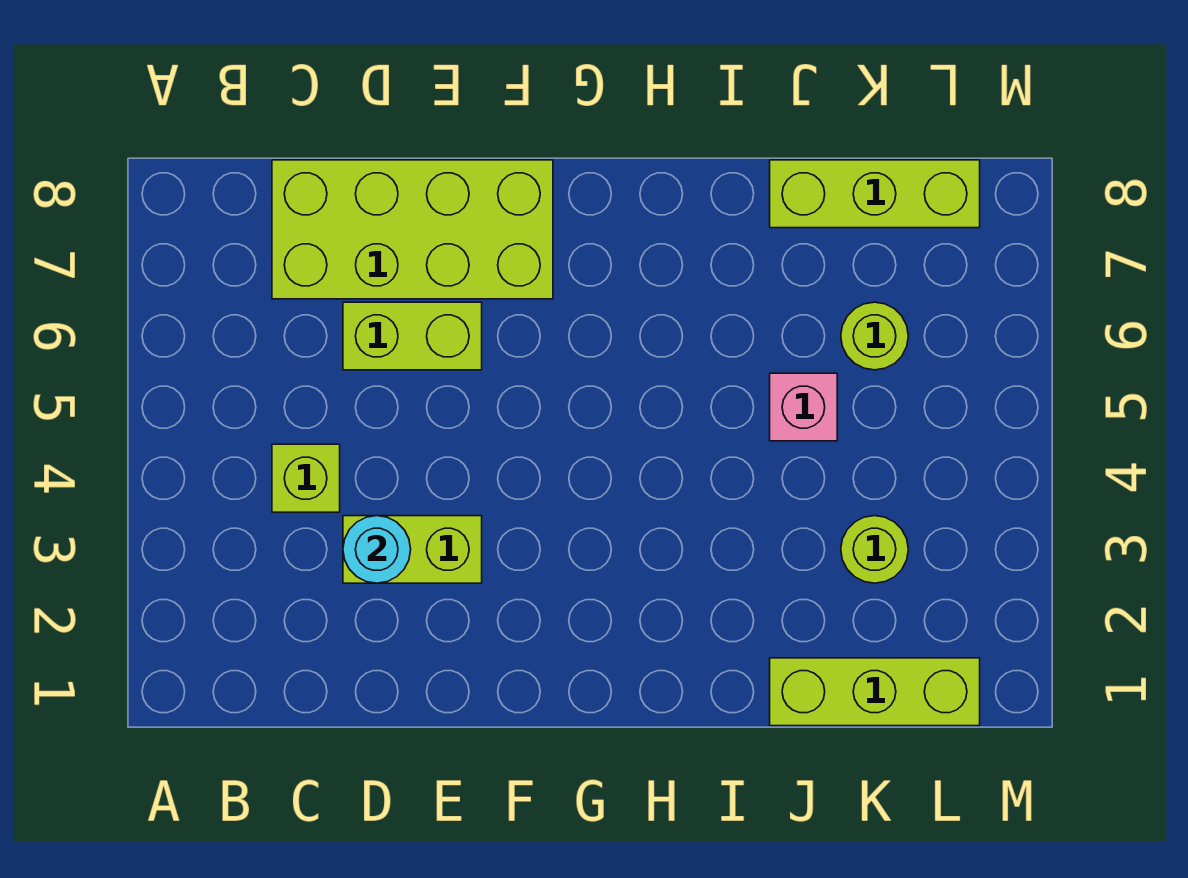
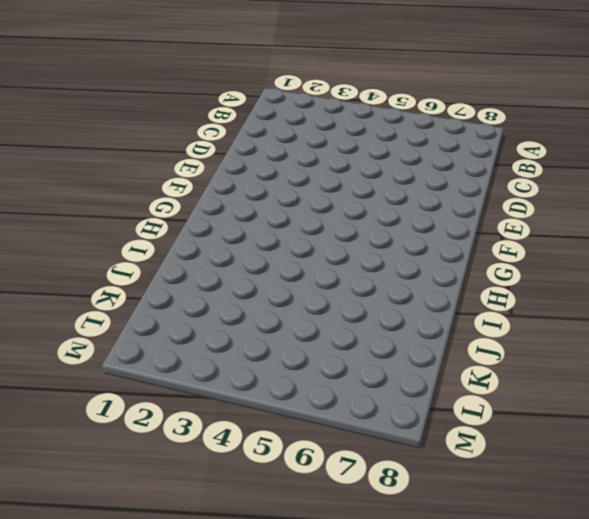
none -> lime 1x1 brick [272,444,340,512]
none -> lime 2x4 brick [272,160,553,299]

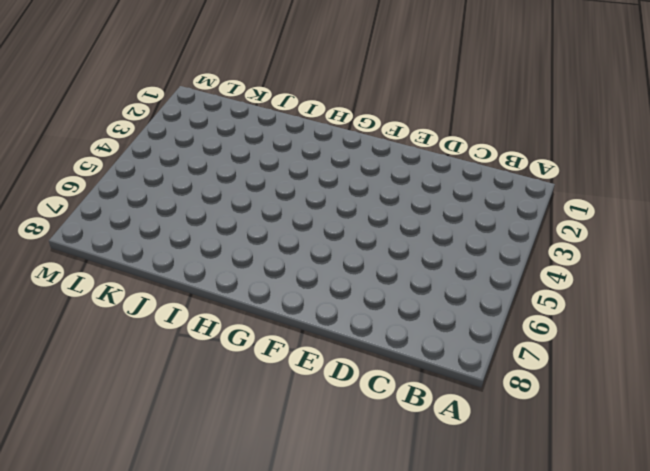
none -> lime 1x1 brick [272,444,340,512]
none -> lime 2x4 brick [272,160,553,299]

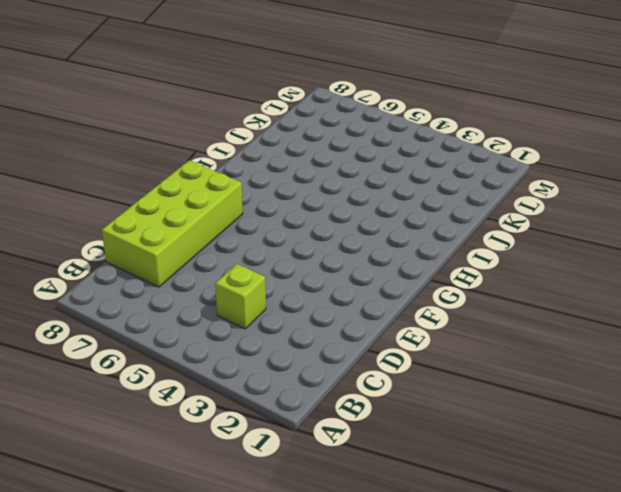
none -> lime 1x2 brick [343,516,482,583]
none -> lime 1x2 brick [343,302,482,370]

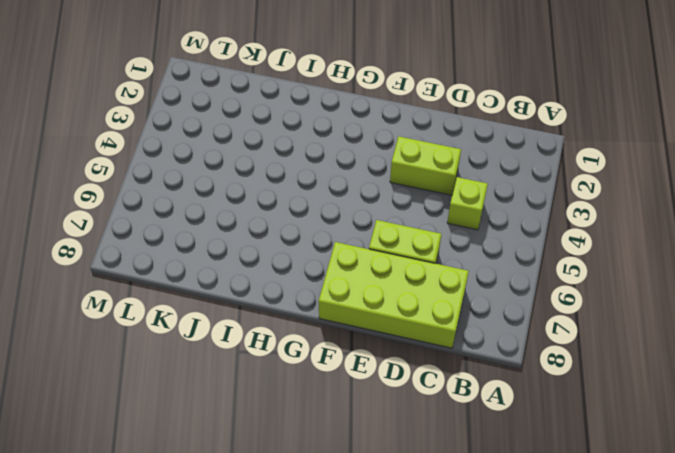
none -> lime 1x3 brick [770,658,980,726]
none -> pink 1x1 brick [770,373,837,441]

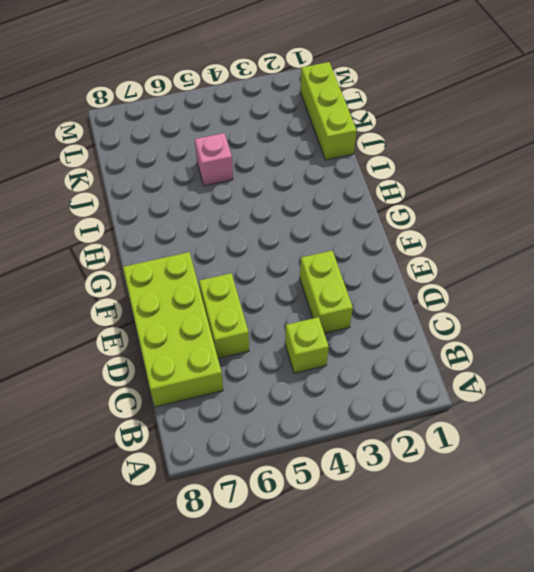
none -> lime 1x3 brick [770,160,980,228]
none -> lime 1x1 round brick [841,516,908,583]

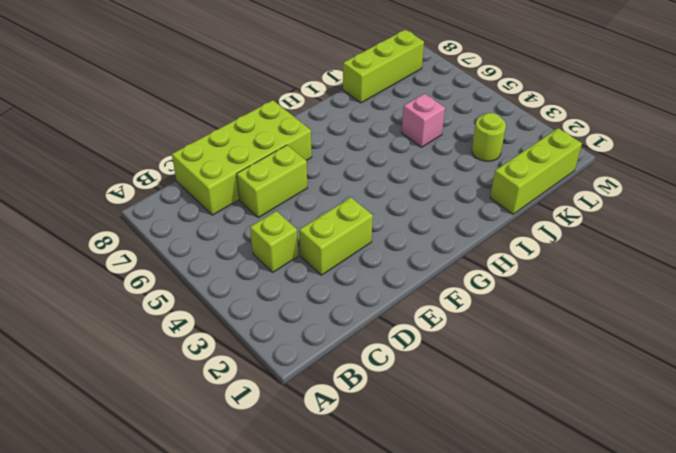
none -> lime 1x1 round brick [841,302,908,370]
none -> cyan 1x1 round brick [343,516,411,583]

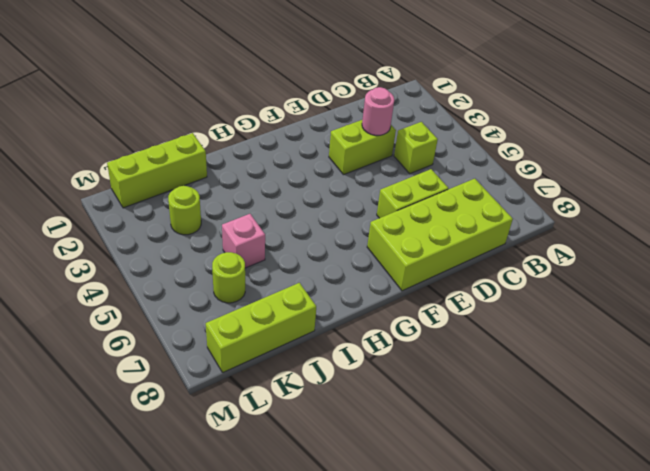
pink 1x1 round brick [362,87,394,135] -> cyan 1x1 round brick [343,516,411,583]

